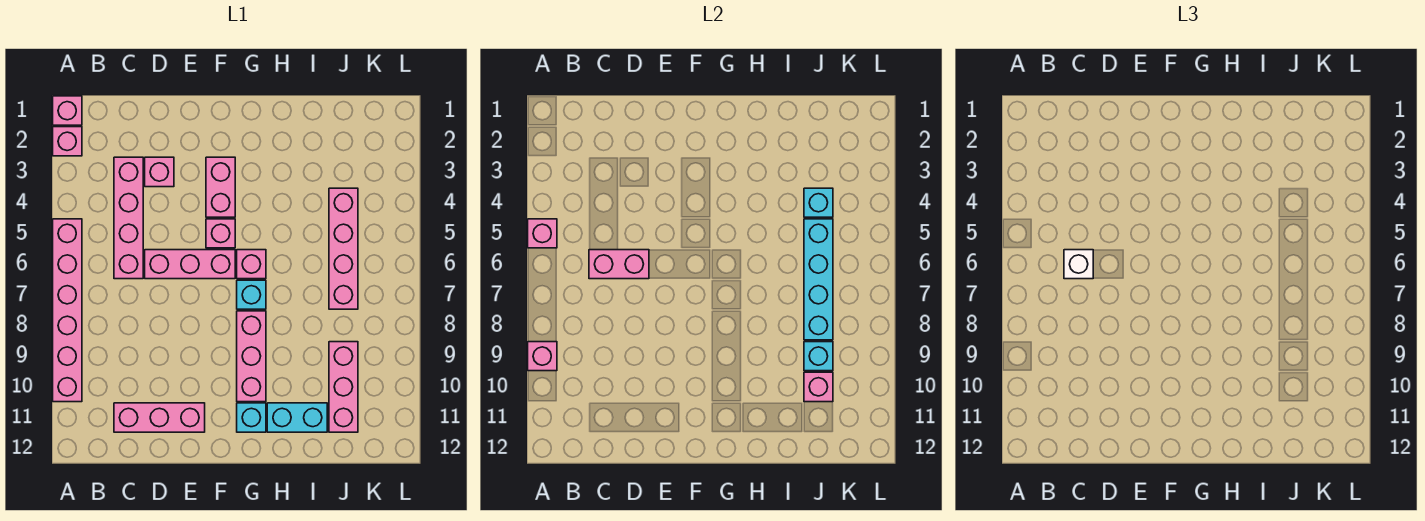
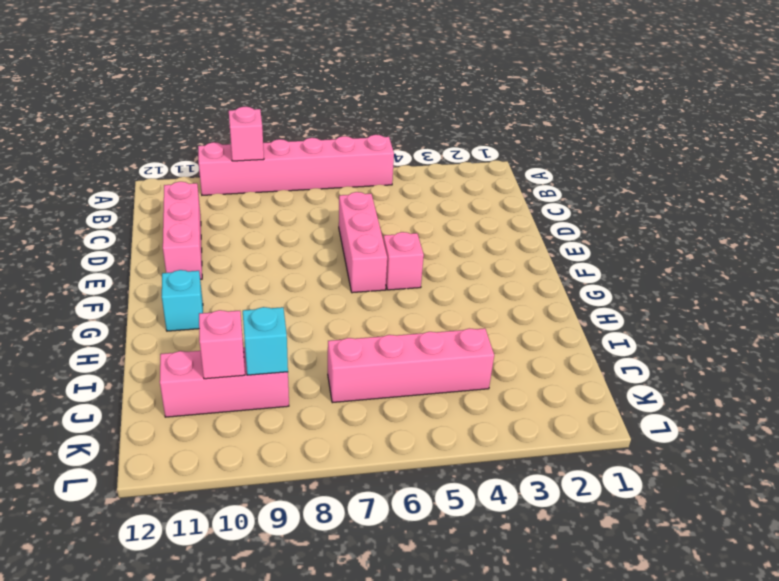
none -> pink 1x1 brick [53,96,82,125]
none -> pink 1x1 brick [53,127,82,156]
none -> pink 1x4 brick [114,157,143,279]

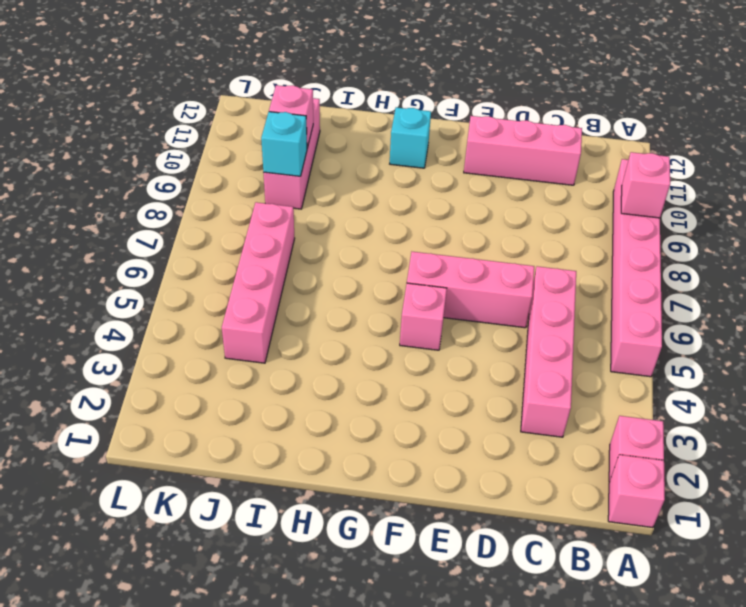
none -> pink 1x1 brick [145,157,174,187]
none -> pink 1x2 brick [206,157,235,217]
none -> pink 1x1 brick [237,250,266,279]

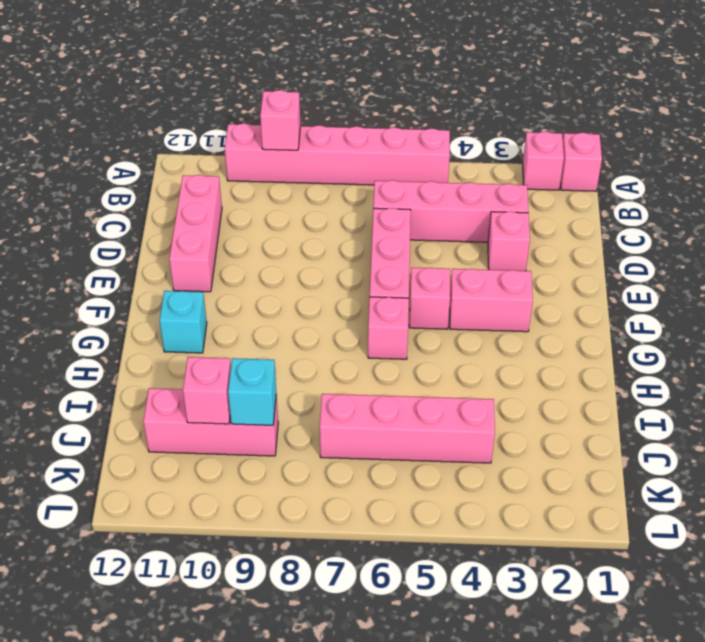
none -> cyan 1x1 brick [237,280,266,309]
none -> pink 1x3 brick [237,311,266,402]
none -> cyan 1x2 brick [267,403,327,432]

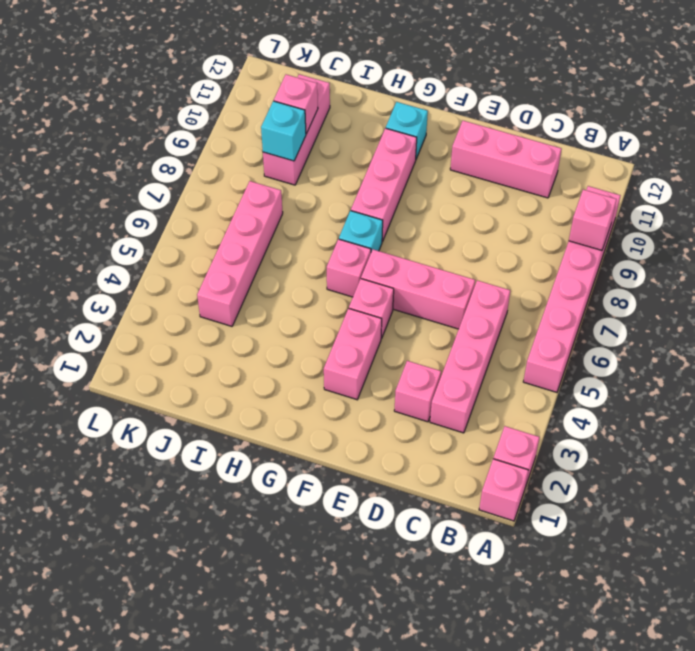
none -> cyan 1x2 brick [267,403,327,432]
none -> pink 1x1 brick [528,219,557,248]
none -> pink 1x2 brick [589,250,649,279]

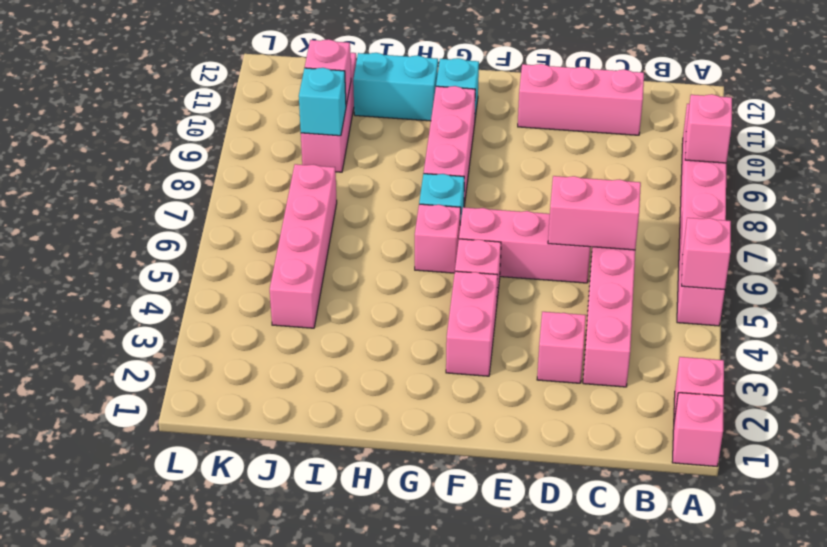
none -> cyan 1x1 brick [804,188,833,217]
none -> cyan 1x4 brick [804,219,833,340]
none -> white 1x1 brick [1064,250,1093,279]

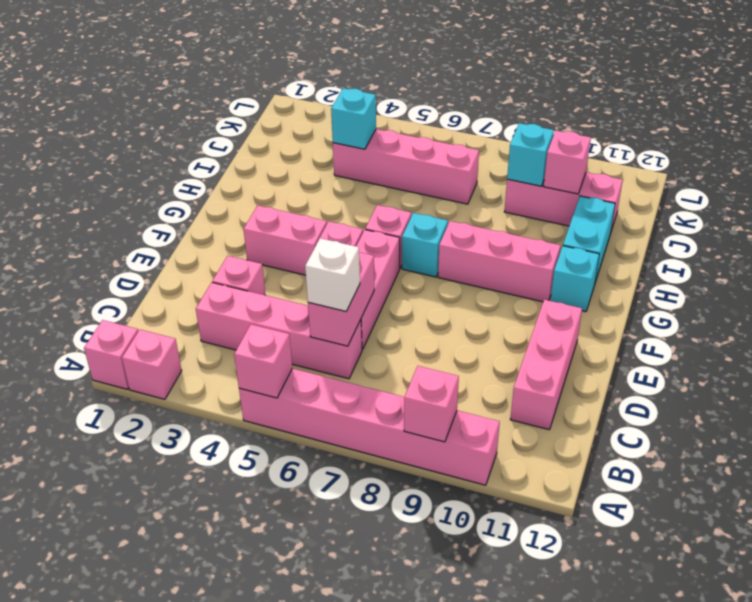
none -> cyan 1x4 brick [804,219,833,340]

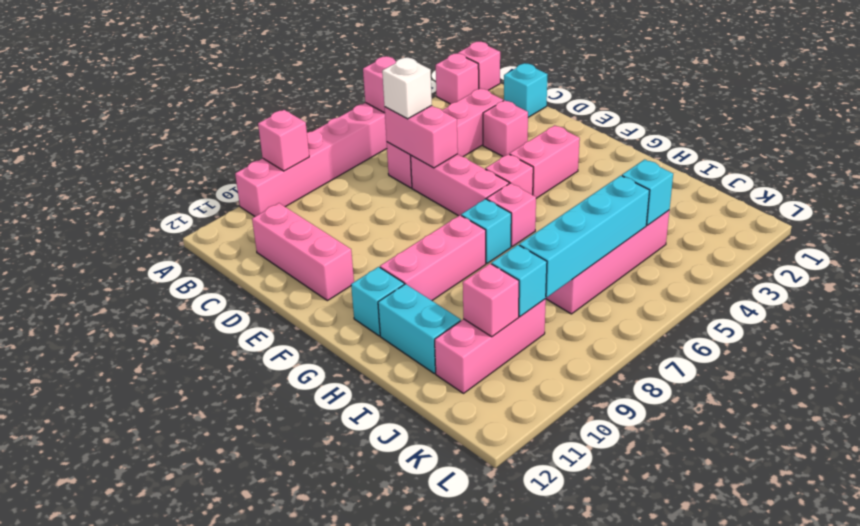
cyan 1x1 brick [504,63,548,117] -> none

